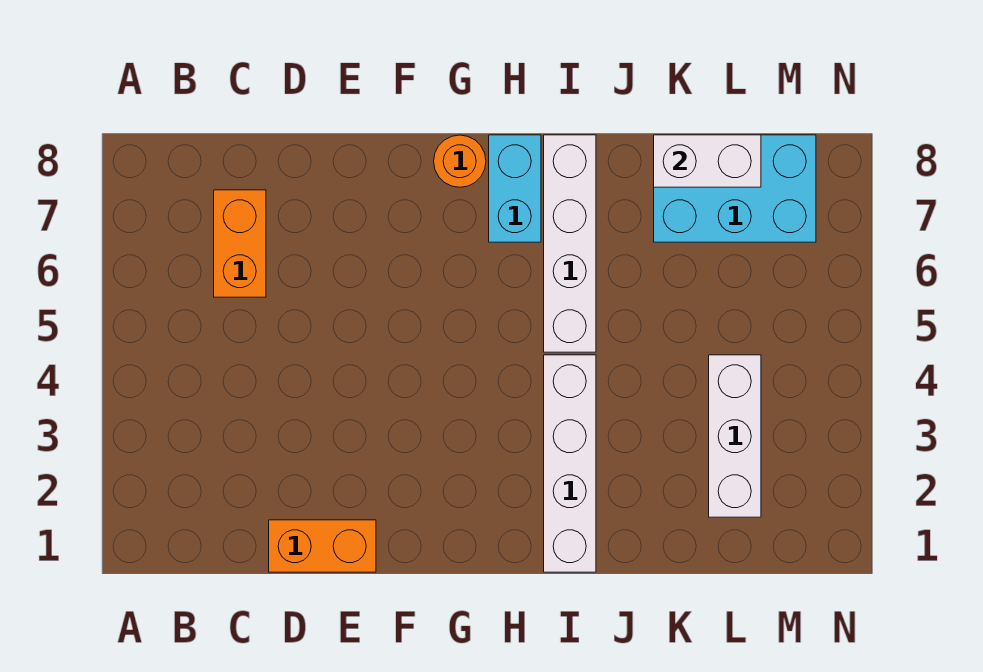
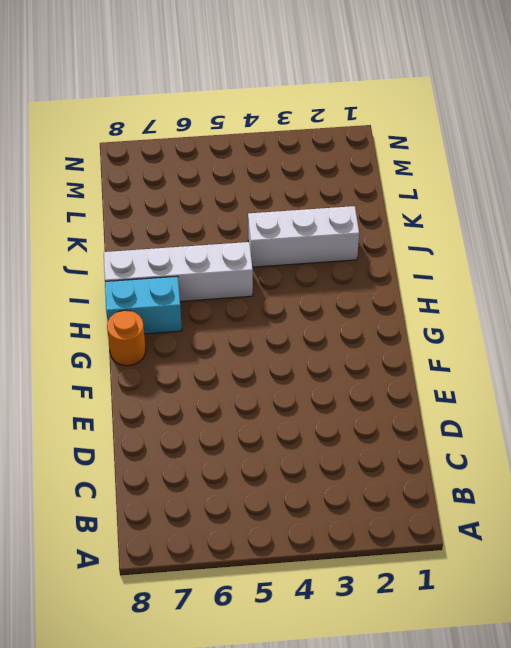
white 1x3 brick [248,206,359,267] -> white 1x3 brick moved to [709,355,761,517]
none -> orange 1x2 brick [214,190,266,297]
none -> orange 1x2 brick [269,520,376,572]

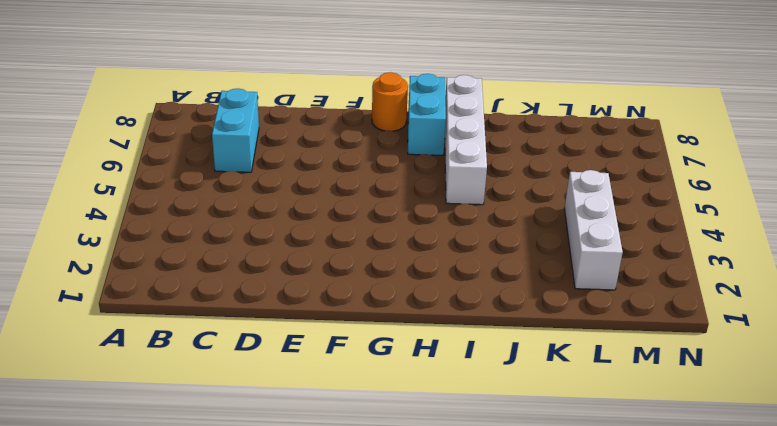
cyan 1x2 brick [212,89,259,172] -> orange 1x2 brick [214,190,266,297]
none -> orange 1x2 brick [269,520,376,572]
none -> white 1x4 brick [544,355,596,572]

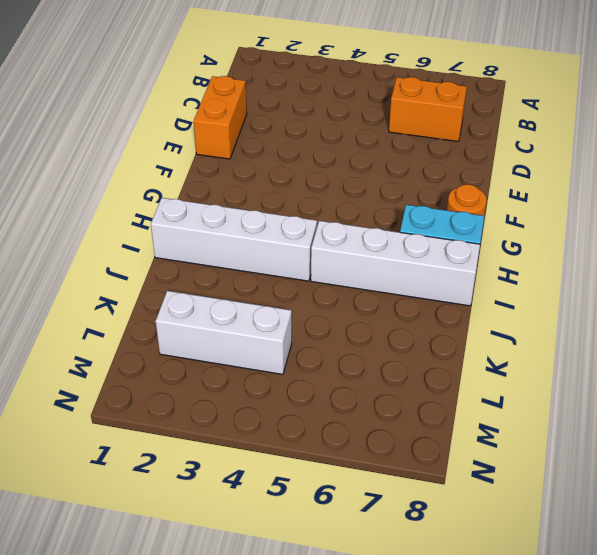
none -> cyan 2x3 brick [654,135,816,242]
none -> white 1x2 brick [654,135,761,187]

